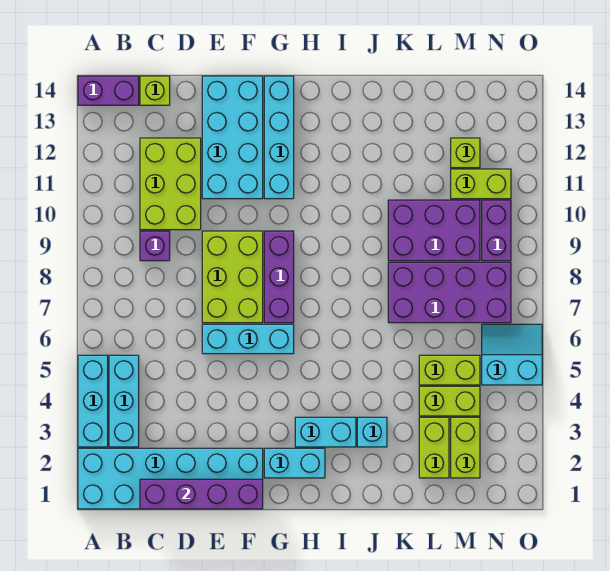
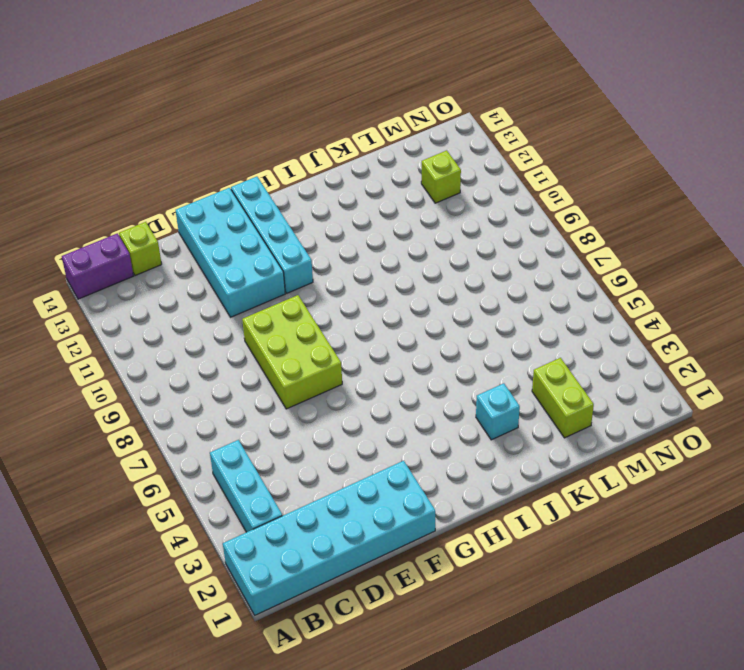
none -> cyan 1x3 brick [78,355,108,447]
none -> purple 1x1 brick [140,231,170,261]
none -> lime 2x3 brick [140,138,201,230]

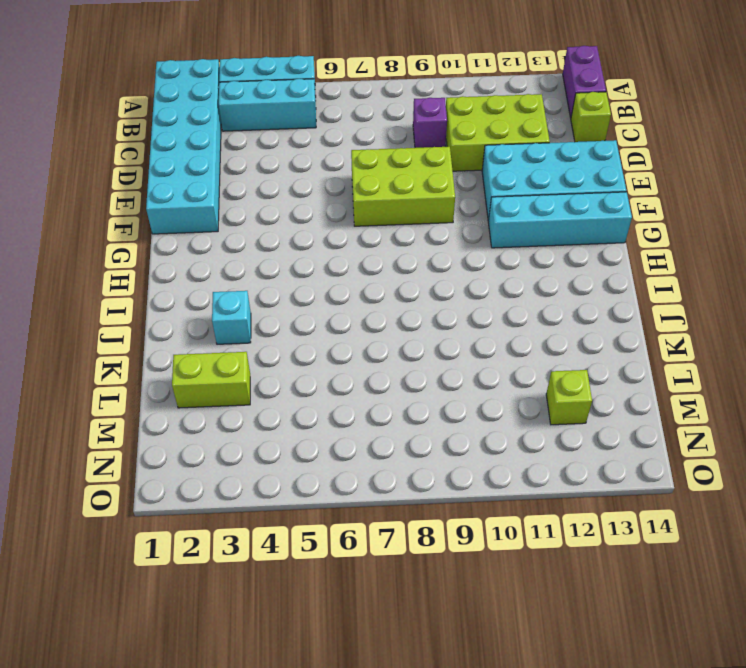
none -> cyan 1x3 brick [202,324,294,354]
none -> cyan 1x2 brick [264,448,325,478]
none -> purple 1x3 brick [264,231,294,323]

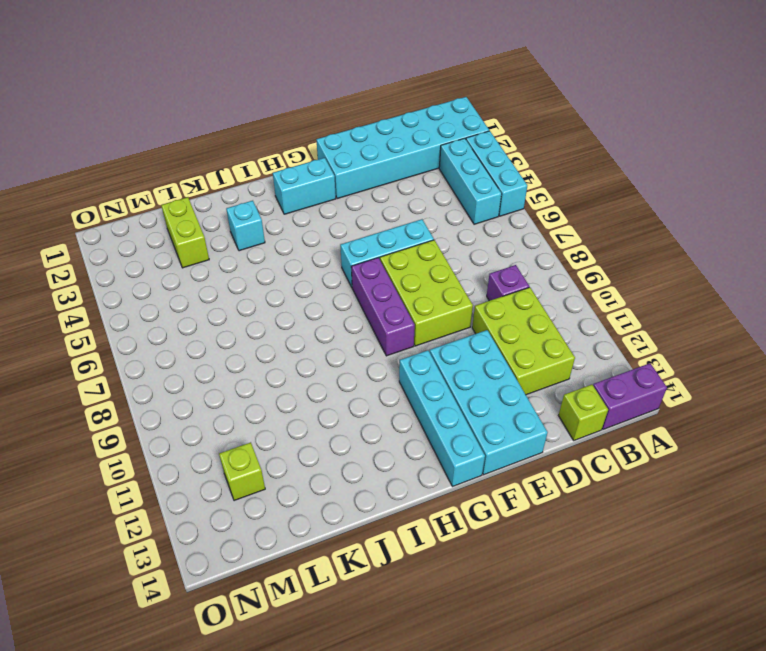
none -> cyan 1x2 brick [295,417,356,447]
none -> purple 2x4 brick [388,262,511,323]
none -> purple 2x3 brick [388,200,480,261]

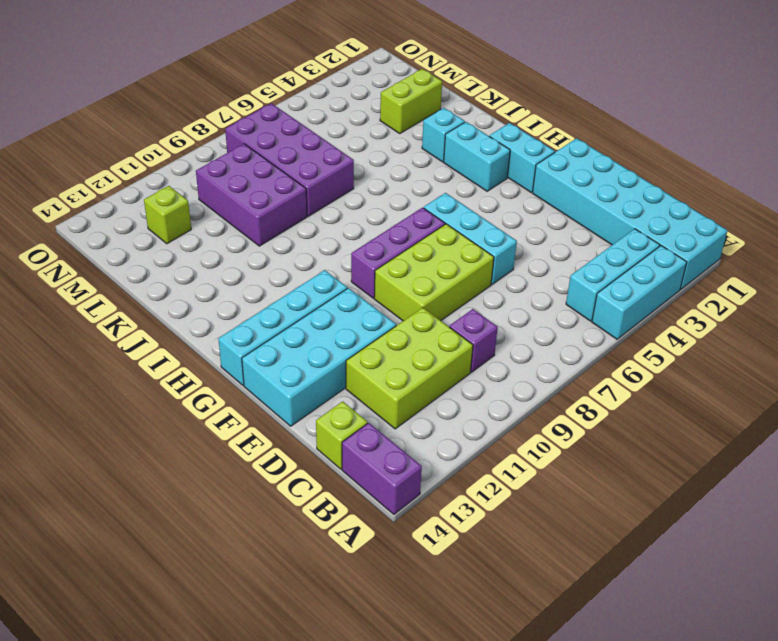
none -> lime 1x2 brick [419,386,480,416]
none -> lime 1x2 brick [419,355,480,385]
none -> lime 1x2 brick [451,417,480,478]

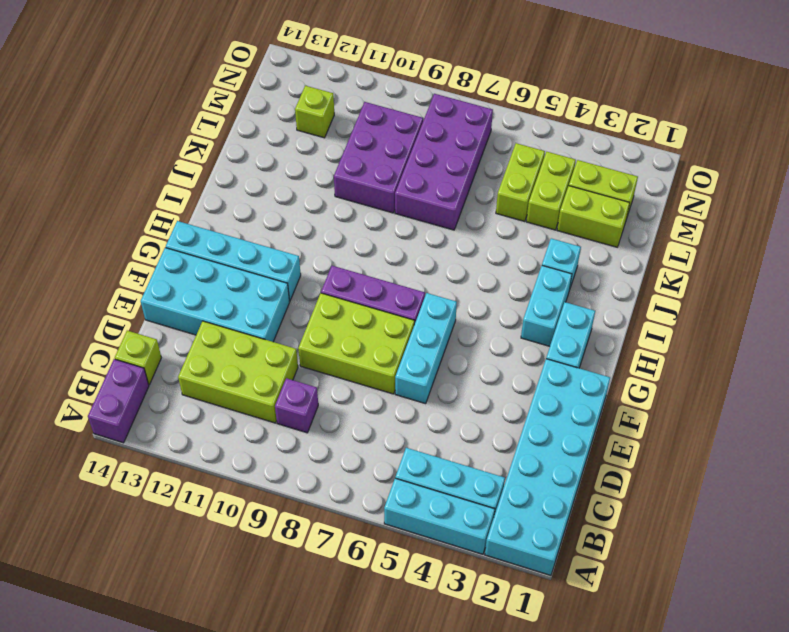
none -> lime 1x2 brick [451,169,511,199]
none -> cyan 2x2 slope [482,324,542,385]
none -> purple 1x2 brick [482,200,511,261]

